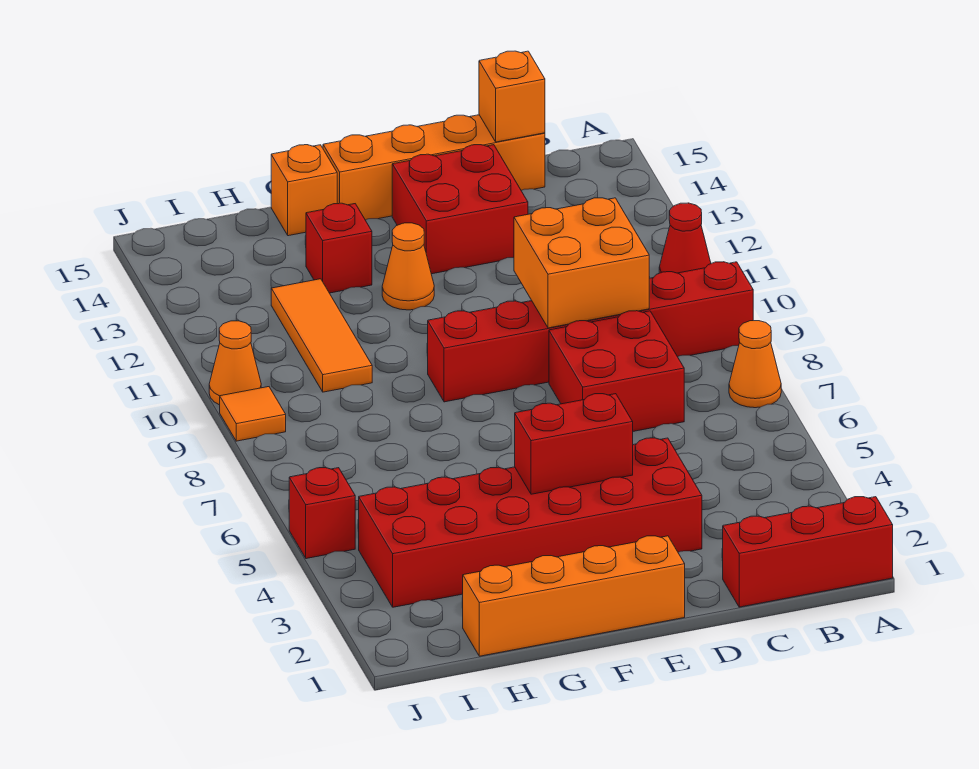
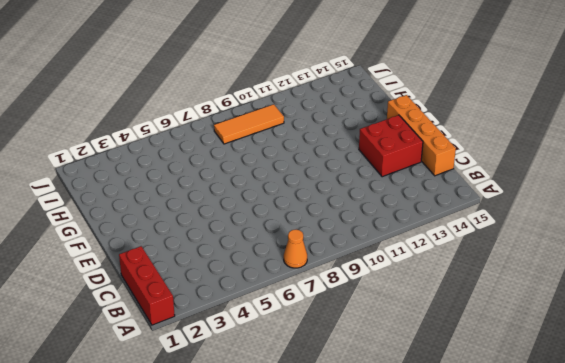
orange 1x3 tile [214,104,284,144] -> orange 1x3 tile moved to [271,279,372,392]
none -> red 1x6 brick [428,262,753,402]
none -> red 1x1 cone [659,203,711,273]
none -> red 2x2 brick [549,311,684,431]

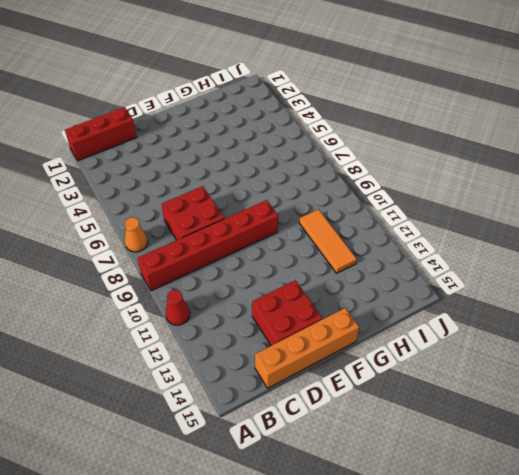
none -> red 2x6 brick [359,438,702,607]
none -> orange 1x4 brick [462,536,685,656]
none -> orange 1x1 cone [382,223,434,310]

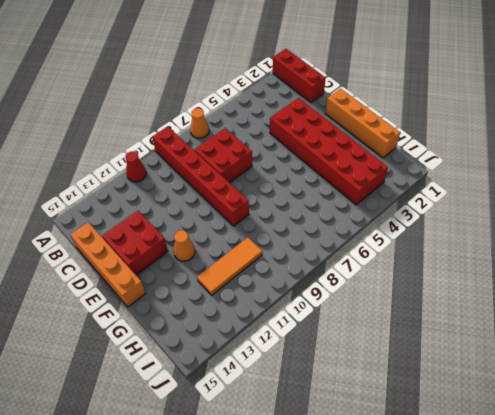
none -> red 1x1 brick [306,203,372,293]
none -> orange 1x1 brick [271,145,337,236]
none -> red 1x1 brick [289,468,355,559]

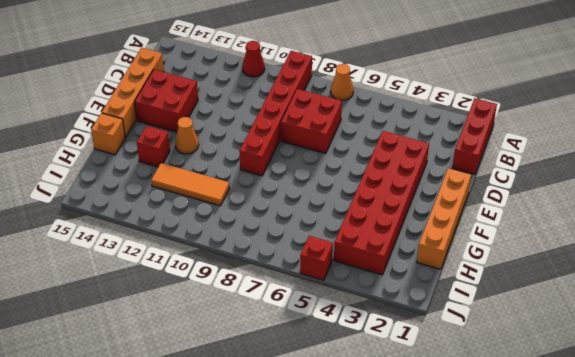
none -> orange 1x1 tile [220,387,286,441]
none -> orange 1x1 cone [209,321,261,405]
none -> orange 2x2 brick [514,198,649,328]

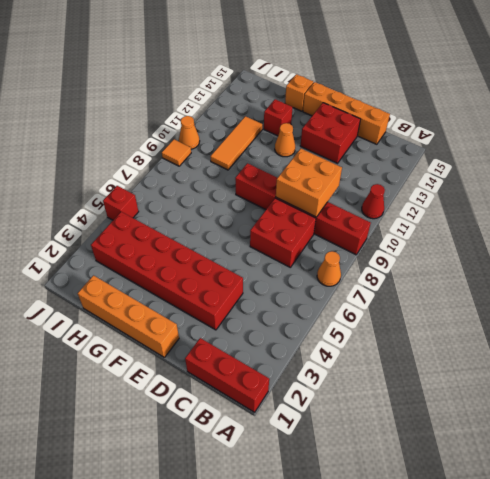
none -> orange 1x1 brick [479,51,545,142]
none -> red 1x2 brick [515,394,633,494]

